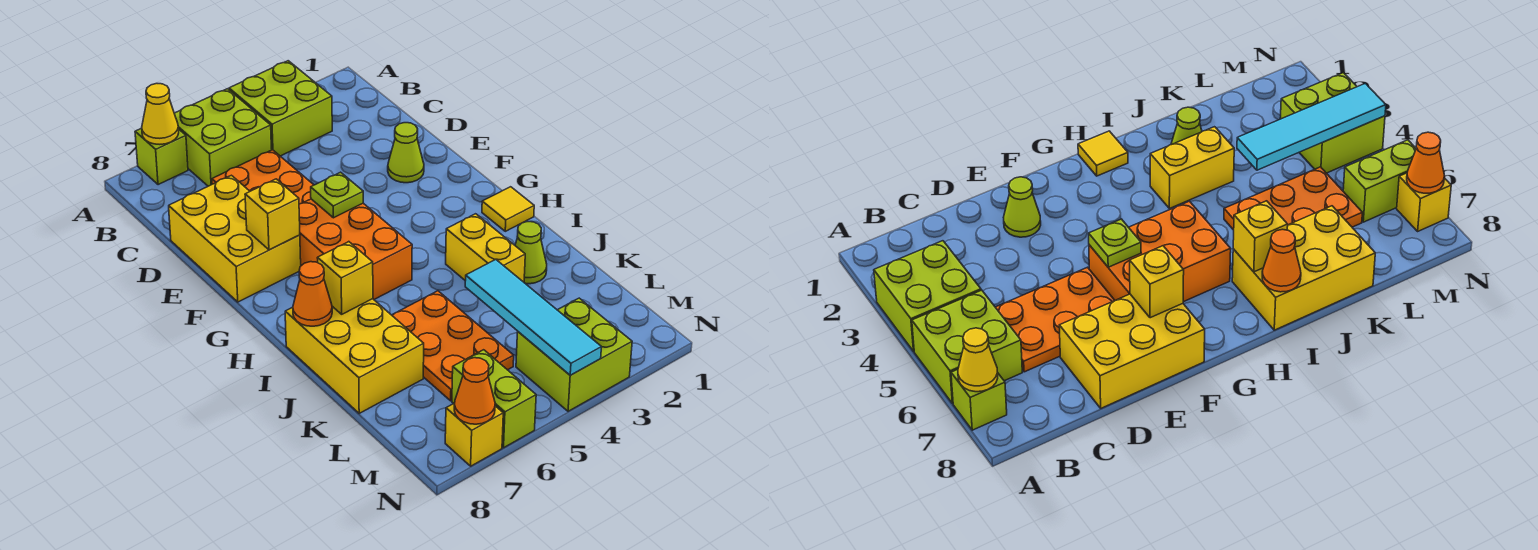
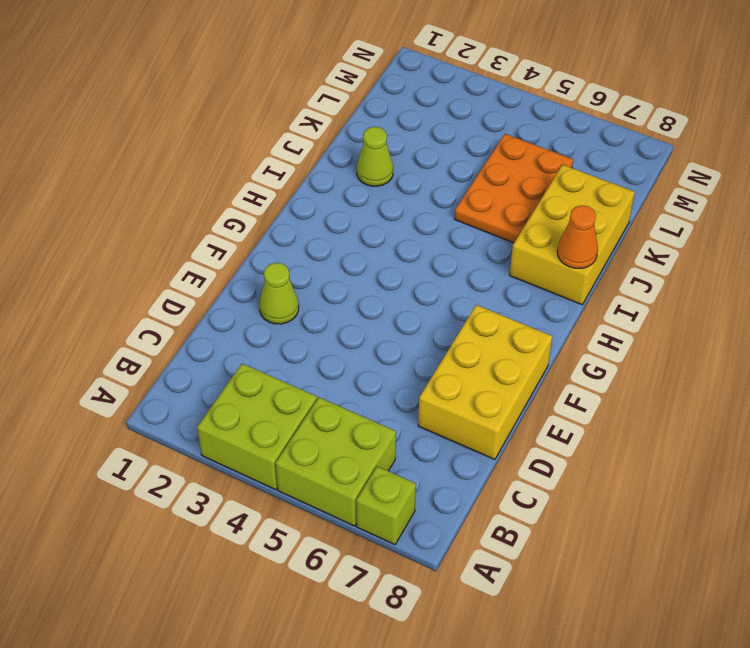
none -> orange 2x3 plate [212,150,313,204]
none -> orange 2x3 brick [299,199,412,299]
none -> yellow 1x1 tile [482,187,534,231]

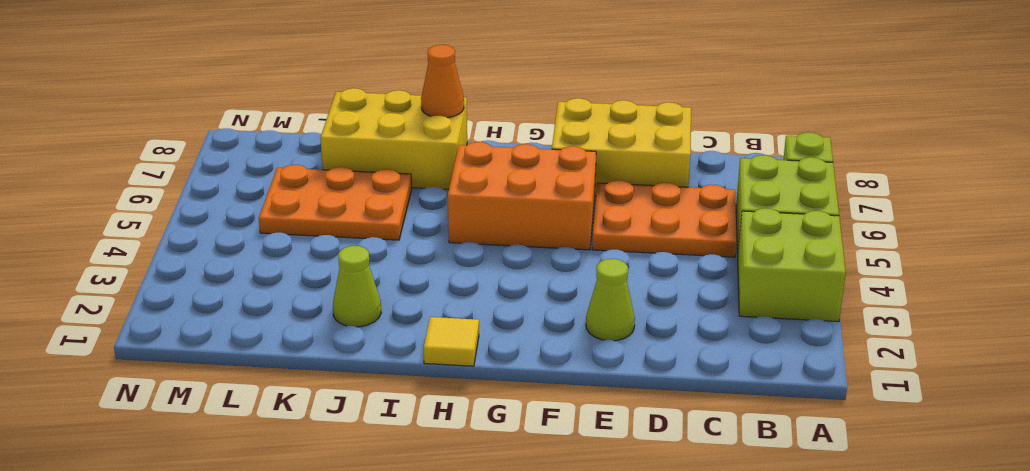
none -> yellow 1x2 brick [446,214,525,282]
none -> lime 2x2 brick [516,298,632,411]
none -> lime 1x2 brick [452,350,536,448]

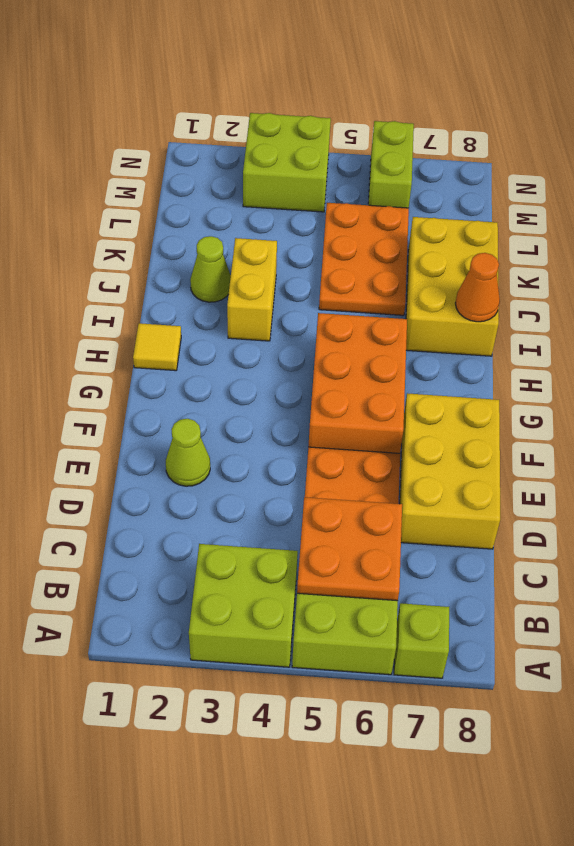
orange 2x2 plate [297,497,402,601] -> none
none -> yellow 1x1 brick [445,403,503,466]
none -> yellow 1x1 cone [142,84,179,144]
none -> lime 1x1 plate [311,172,363,218]

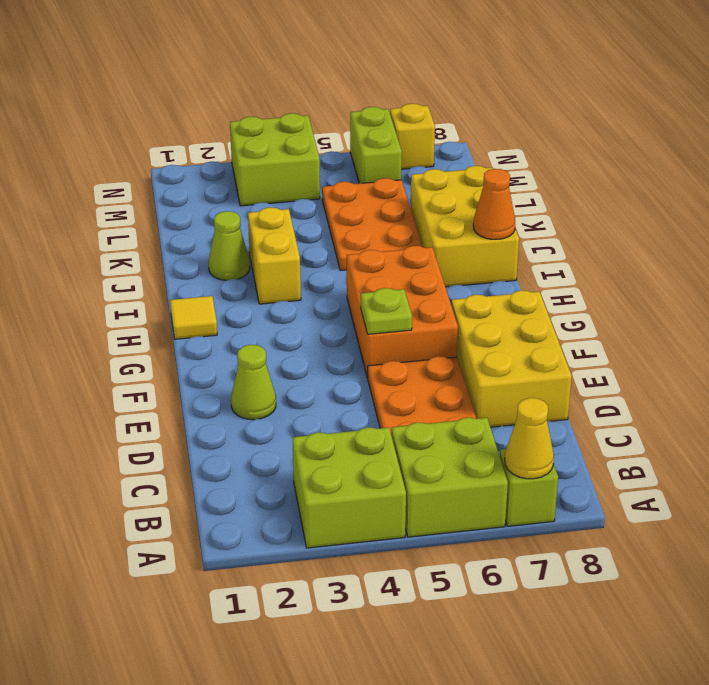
none -> yellow 1x1 brick [245,179,300,250]
none -> yellow 1x1 brick [318,242,373,314]
none -> cyan 1x4 tile [465,259,601,375]

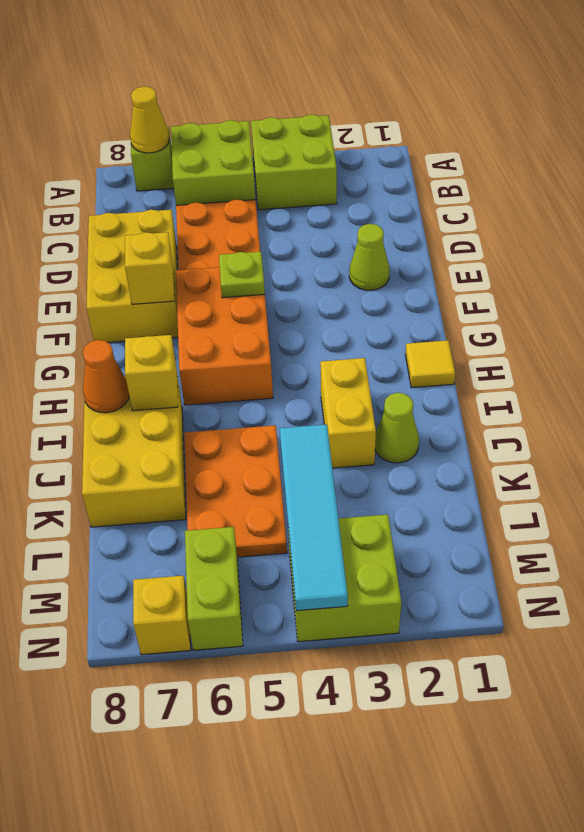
none -> orange 1x1 cone [454,358,495,424]

